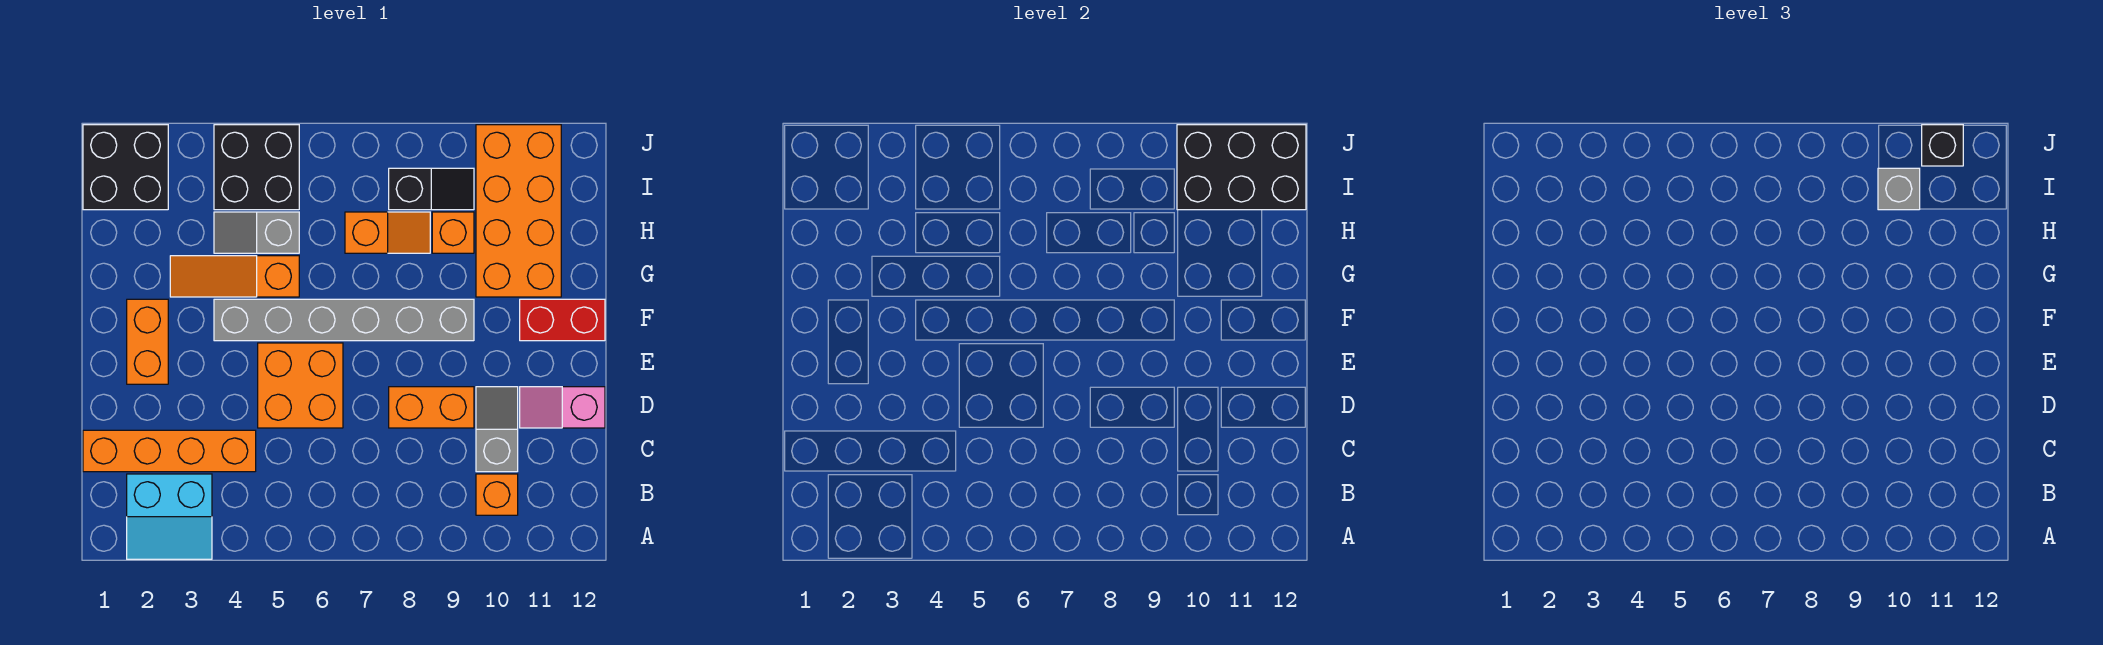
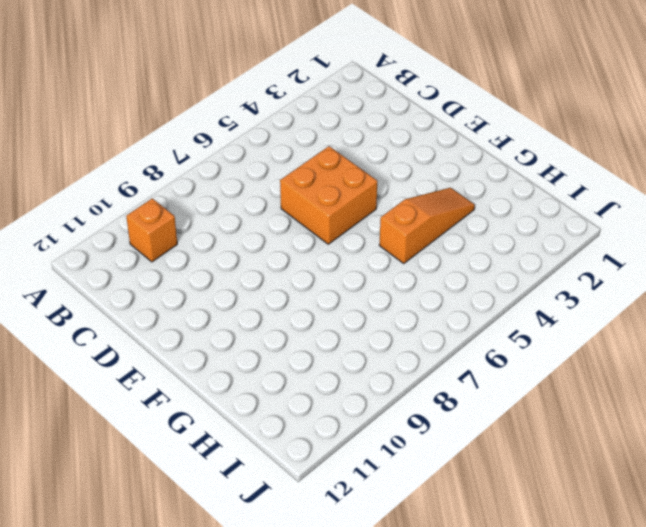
none -> cyan 2x2 slope [127,474,212,559]
none -> orange 1x4 brick [83,430,256,472]
none -> grey 1x2 slope [476,387,518,472]

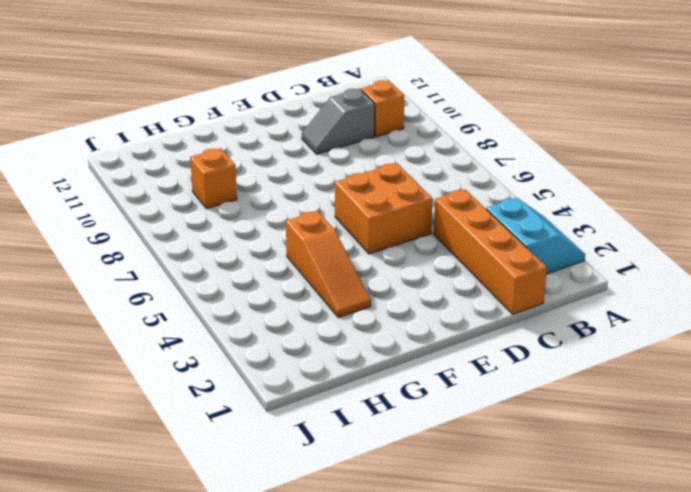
none -> orange 1x2 brick [389,387,474,428]
none -> pink 1x2 slope [520,387,605,428]
none -> orange 1x2 brick [127,299,168,384]

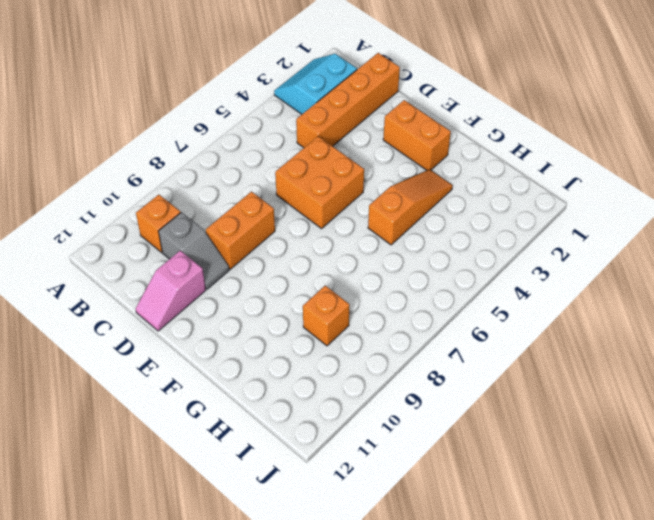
pink 1x2 slope [136,251,206,331] -> pink 1x2 slope turned to [520,387,605,428]
none -> grey 1x6 brick [214,299,474,341]
none -> red 1x2 brick [520,299,605,341]
none -> orange 2x4 brick [476,125,561,297]

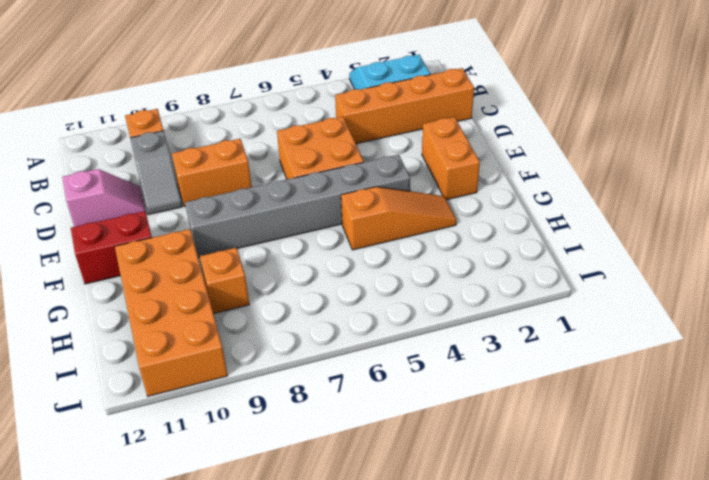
none -> grey 1x2 slope [214,212,299,253]
none -> orange 1x2 slope [345,212,430,253]
none -> black 2x2 brick [83,125,168,210]

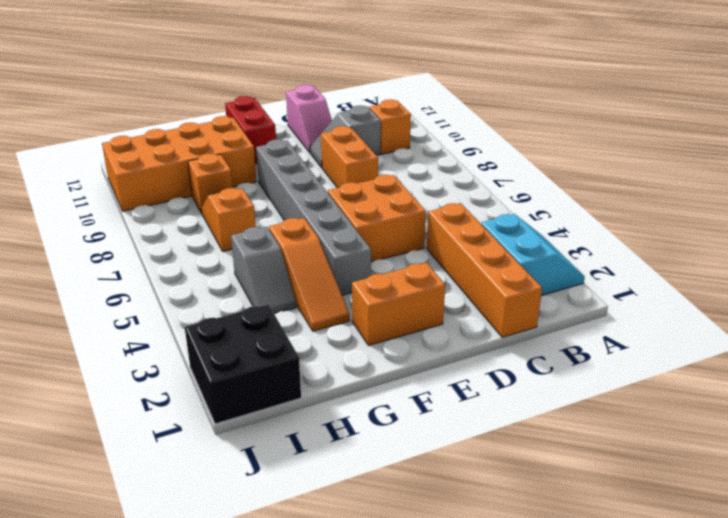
none -> black 2x2 brick [214,125,299,210]
none -> black 1x2 slope [389,168,474,210]
none -> black 2x3 brick [1177,125,1306,210]

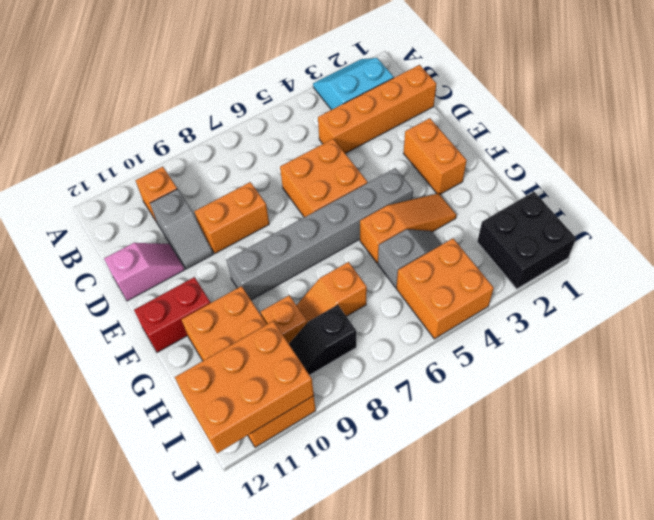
orange 2x2 brick [396,239,494,339] -> black 2x2 brick [214,125,299,210]
orange 2x3 brick [175,321,314,453] -> black 2x3 brick [1177,125,1306,210]
none -> grey 1x1 brick [1878,168,1920,210]
none -> black 1x1 brick [1922,125,1963,166]

